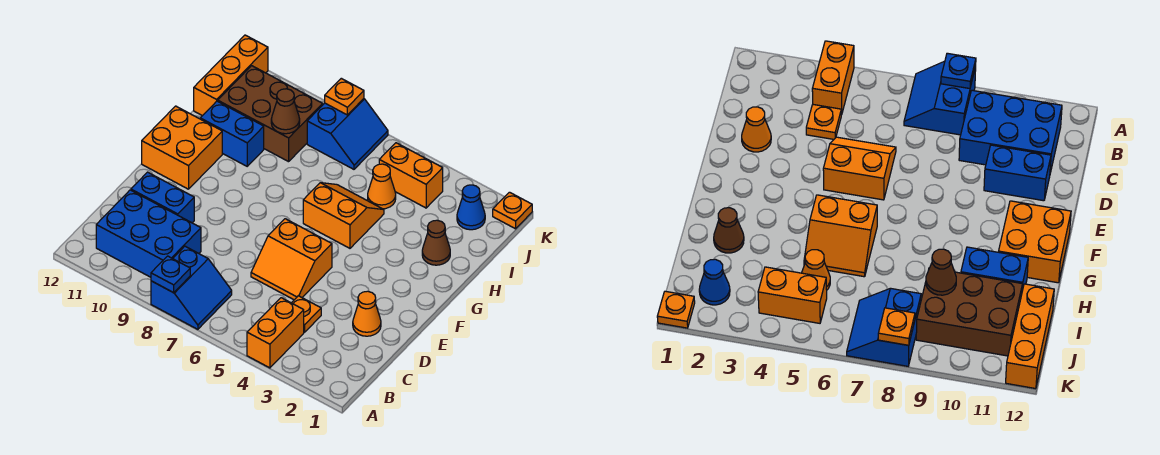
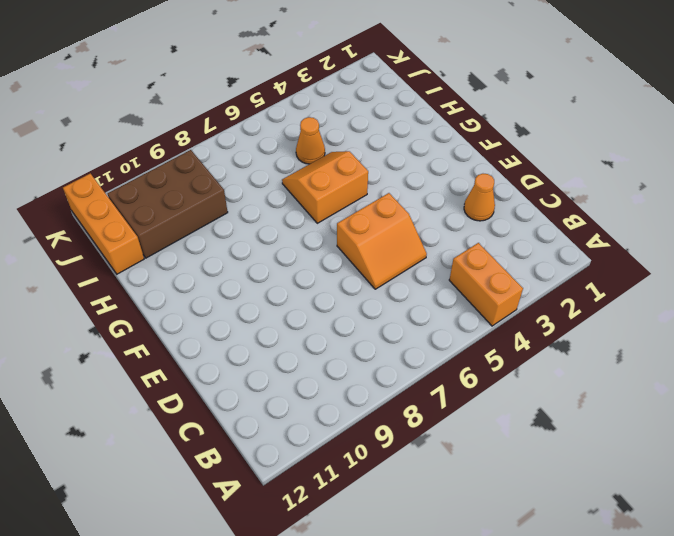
none -> blue 2x2 slope [151,246,232,329]
none -> blue 2x3 brick [96,190,201,277]
none -> orange 1x1 plate [292,296,321,332]

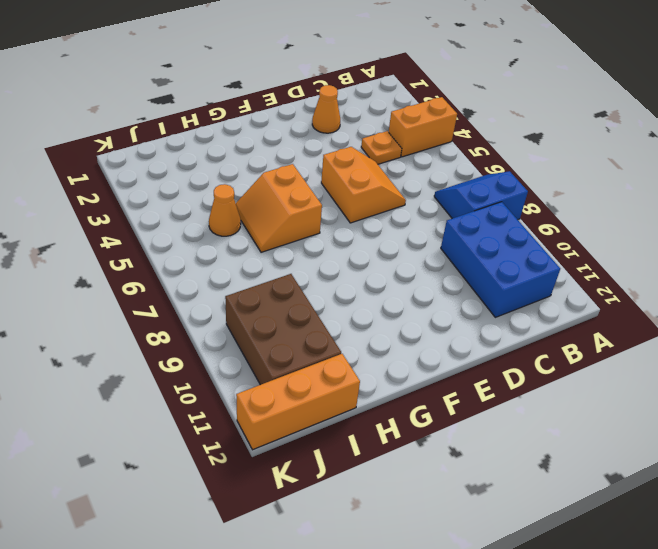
none -> blue 1x2 brick [131,172,194,223]
none -> orange 2x2 brick [142,106,222,189]
none -> brown 1x1 cone [422,220,450,265]

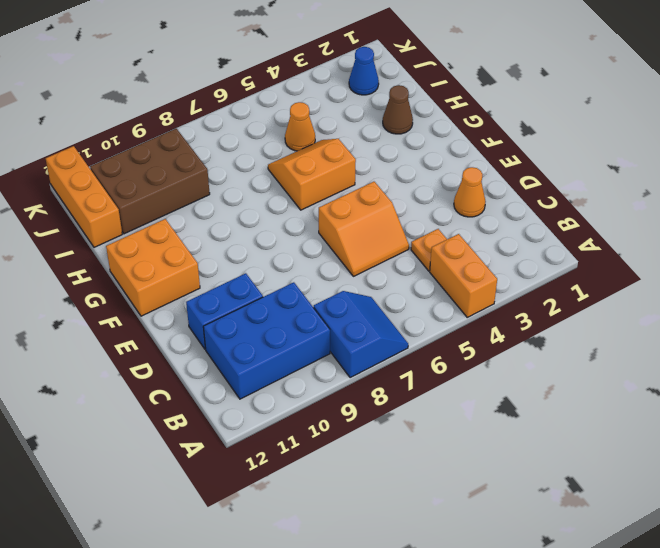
none -> blue 1x2 brick [200,101,264,166]
none -> orange 1x2 brick [379,143,443,208]
none -> blue 2x2 slope [307,99,388,169]

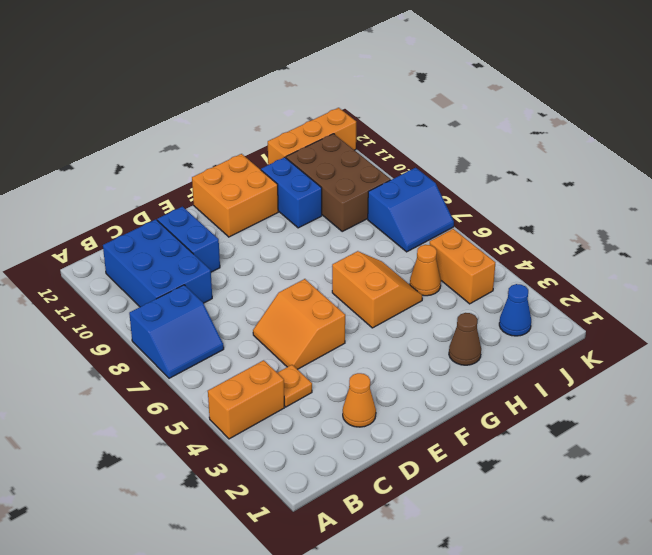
none -> orange 1x1 plate [493,192,532,229]
none -> blue 1x1 plate [151,256,190,293]
none -> brown 1x1 cone [271,89,300,134]

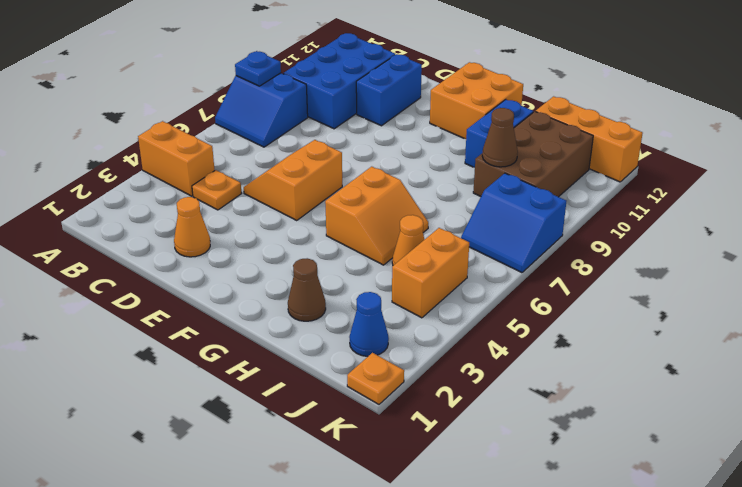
none -> orange 1x1 plate [325,78,364,115]

